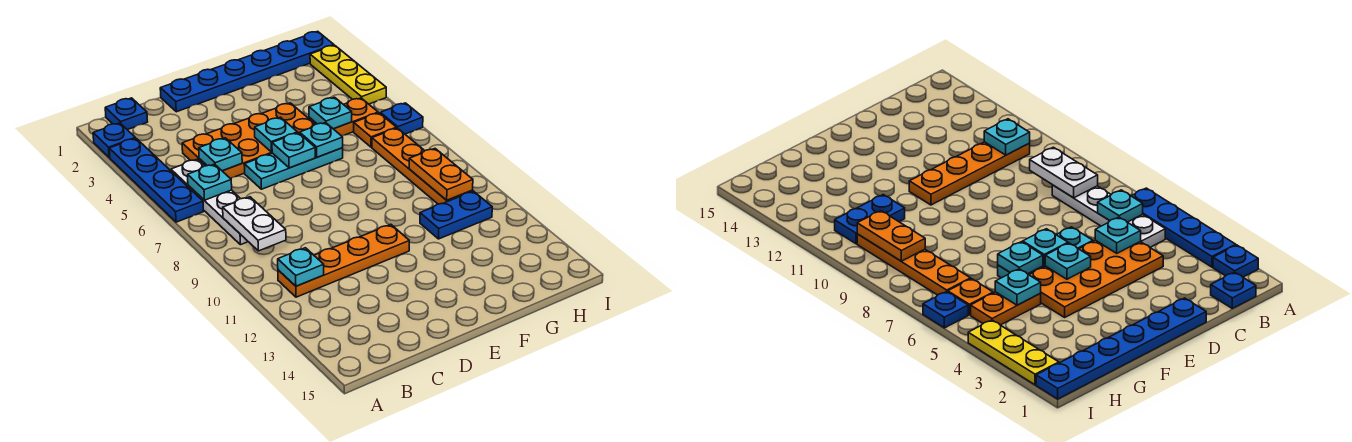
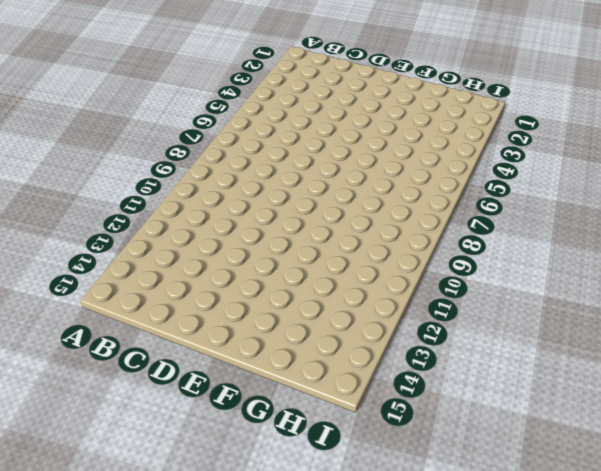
none -> blue 1x1 plate [93,123,135,158]
none -> blue 1x4 plate [109,138,203,222]
none -> blue 1x1 plate [105,98,147,130]

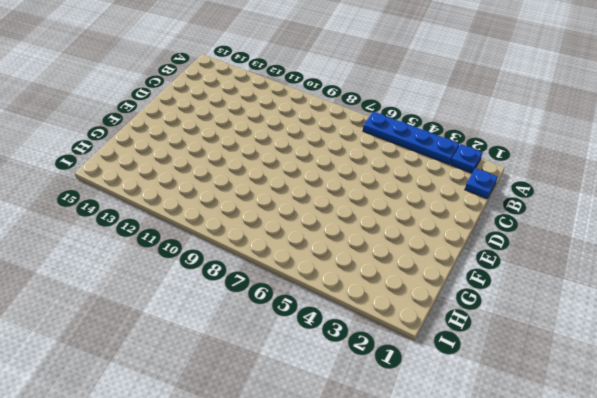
none -> white 1x4 plate [171,159,248,245]
none -> orange 1x4 plate [278,224,409,297]
none -> orange 2x4 plate [182,103,315,179]

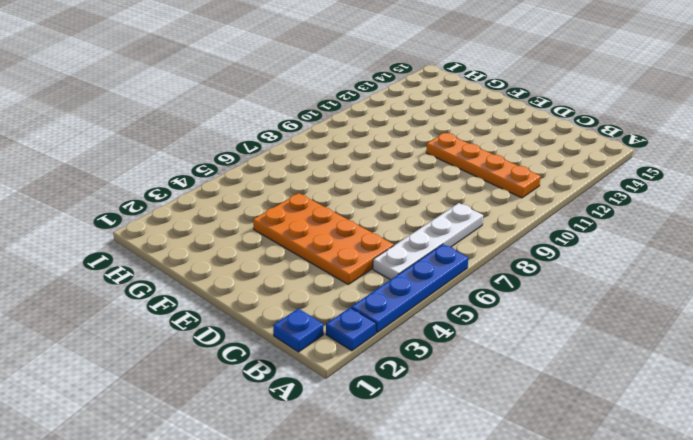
none -> blue 1x6 plate [160,31,334,112]
none -> cyan 1x3 plate [244,148,343,189]
none -> orange 1x2 plate [309,98,378,136]

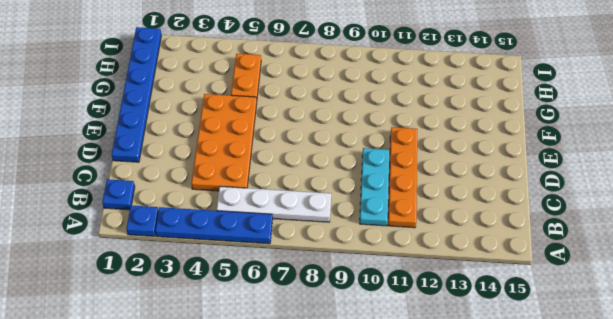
cyan 1x3 plate [360,148,389,226] -> cyan 1x3 plate moved to [244,148,343,189]
none -> blue 1x2 plate [420,191,492,239]
none -> orange 1x1 plate [354,113,396,147]
none -> orange 1x4 plate [372,128,473,204]

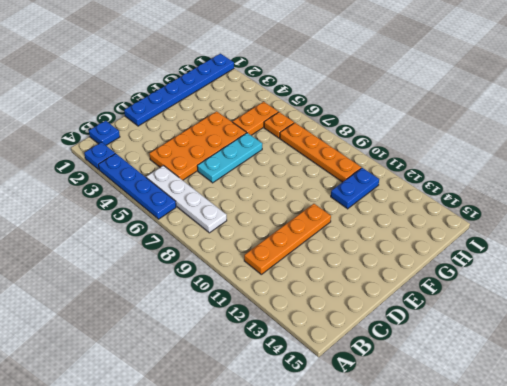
none -> yellow 1x3 plate [310,45,386,104]
none -> blue 1x1 plate [380,103,423,134]
none -> cyan 1x1 plate [188,164,232,200]

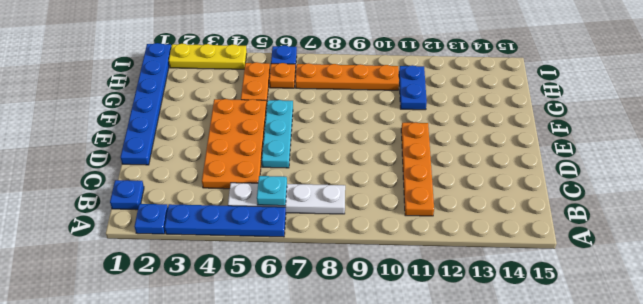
none -> white 1x2 plate [223,197,286,251]
none -> cyan 1x1 plate [278,248,324,286]
none -> cyan 1x1 plate [199,138,242,171]

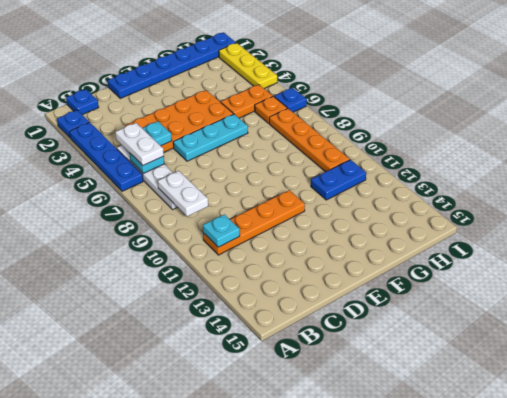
white 1x2 plate [115,123,164,165] -> none
none -> cyan 1x1 plate [255,117,297,152]
none -> cyan 1x1 plate [272,133,315,168]
none -> cyan 1x1 plate [300,123,343,157]

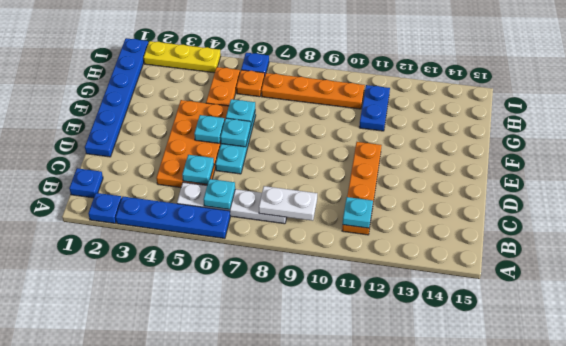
none -> cyan 1x1 plate [309,97,352,129]
none -> orange 1x2 plate [409,149,473,200]

